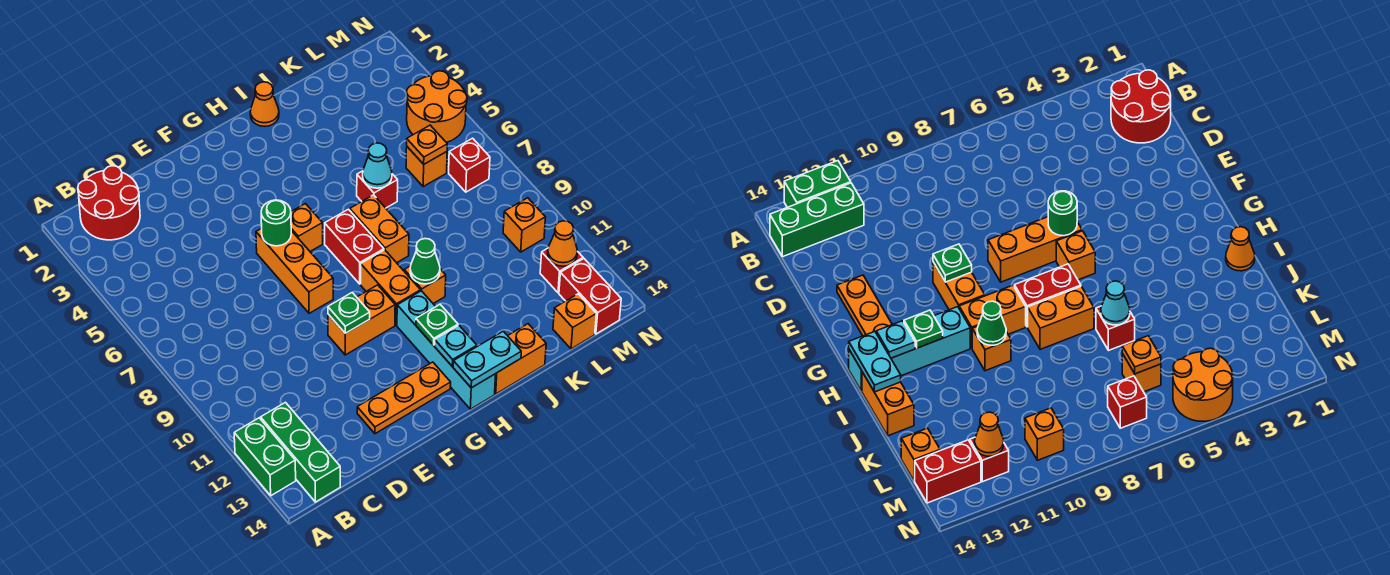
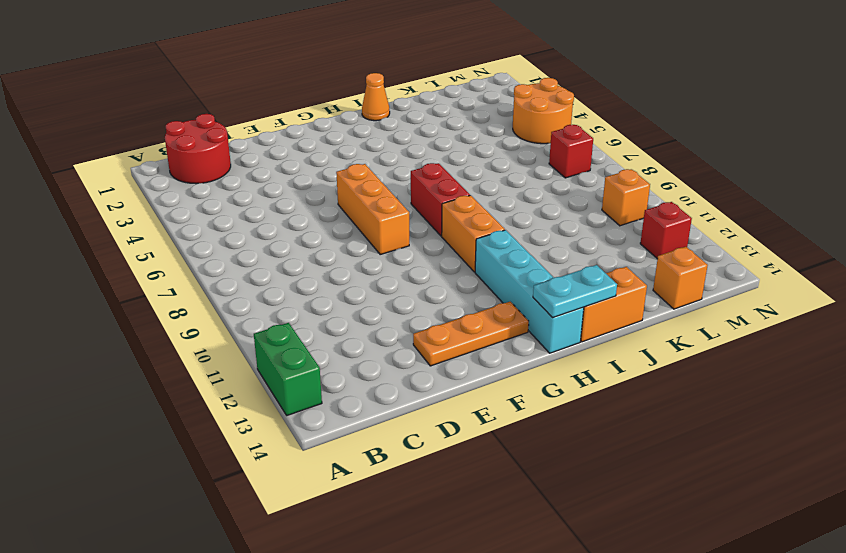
none -> green 1x3 brick [261,402,340,502]
none -> orange 1x2 brick [328,285,395,355]
none -> orange 1x1 brick [291,204,323,251]
none -> orange 1x2 brick [350,195,409,263]

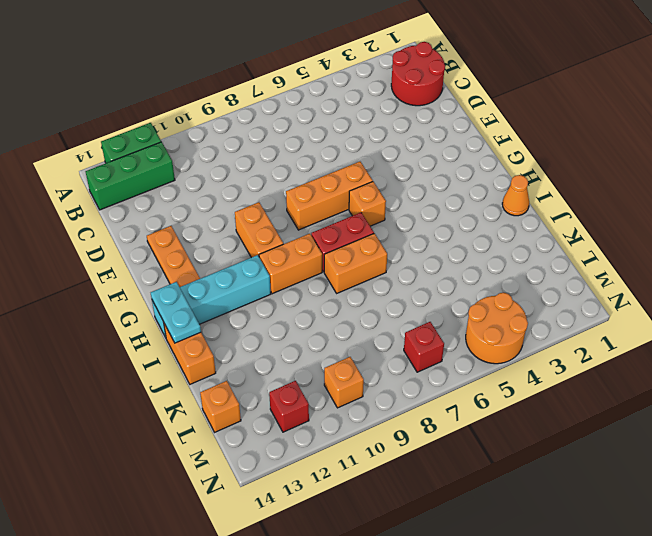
none -> orange 1x1 brick [404,266,446,303]
none -> red 1x1 brick [357,171,398,208]
none -> orange 1x1 brick [406,147,447,186]
none -> red 1x2 brick [559,259,621,334]

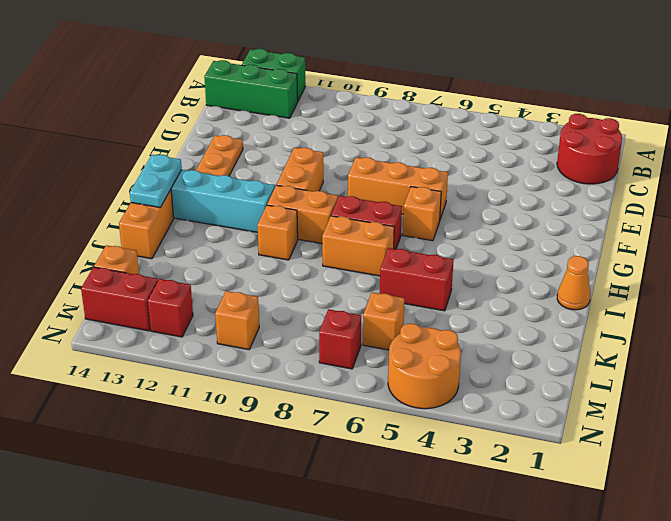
red 1x2 brick [380,248,454,311] -> red 1x1 brick [357,171,398,208]
none -> green 1x1 round brick [261,200,291,246]
none -> green 1x1 plate [328,293,370,333]
none -> green 1x1 plate [416,304,458,345]
none -> cyan 1x1 plate [434,325,477,366]

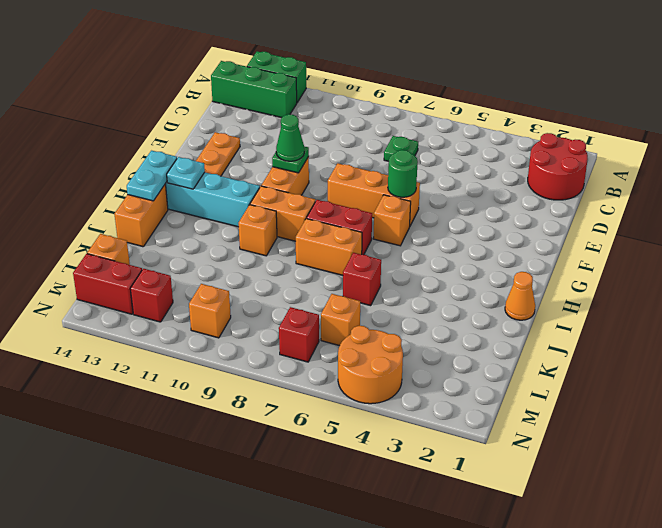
green 1x1 plate [384,136,418,161] -> green 1x1 plate moved to [416,304,458,345]
green 1x1 cone [276,114,304,161] -> green 1x1 cone moved to [410,239,440,284]
none -> cyan 1x1 cone [363,143,392,188]
none -> orange 1x1 plate [407,125,447,164]
none -> orange 1x1 cone [548,221,577,266]

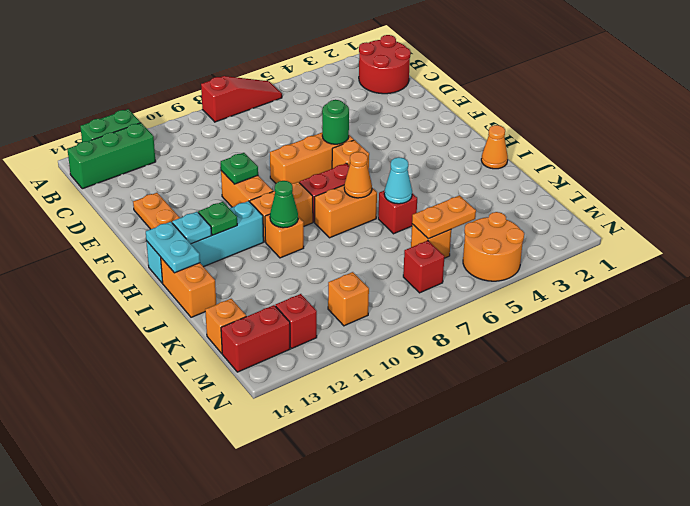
red 1x3 slope [201,76,282,122] -> none
orange 1x1 cone [344,152,372,198] -> orange 1x1 cone moved to [548,221,577,266]
orange 1x2 plate [412,195,476,239] -> orange 1x1 plate [407,125,447,164]

